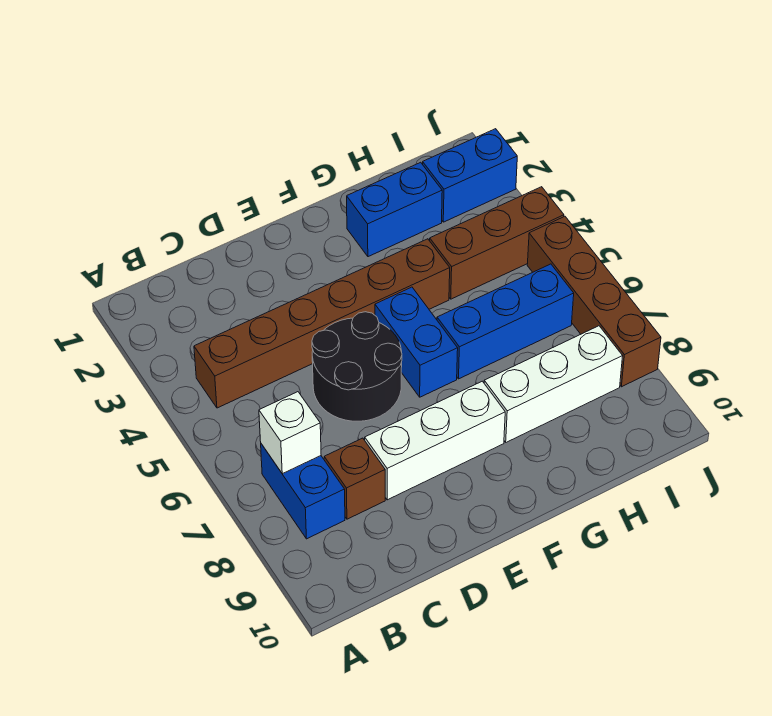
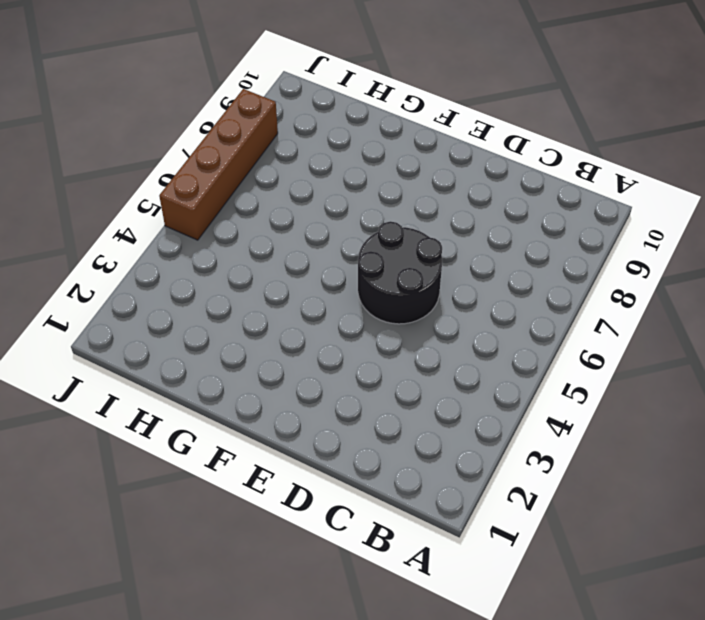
none -> brown 1x6 brick [194,239,450,408]
none -> blue 1x2 brick [261,444,345,539]
none -> brown 1x1 brick [324,438,385,519]

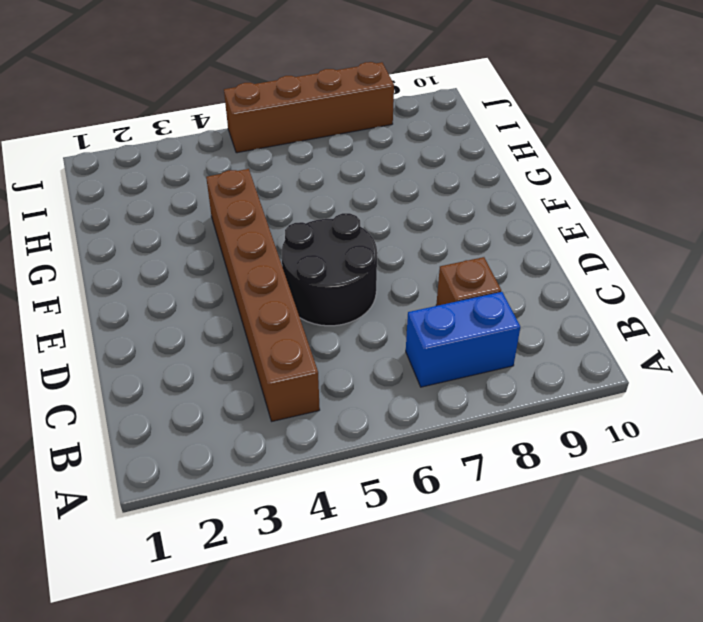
none -> white 1x3 brick [365,381,505,500]
none -> blue 1x2 brick [375,287,458,397]
none -> blue 1x2 brick [347,162,442,257]

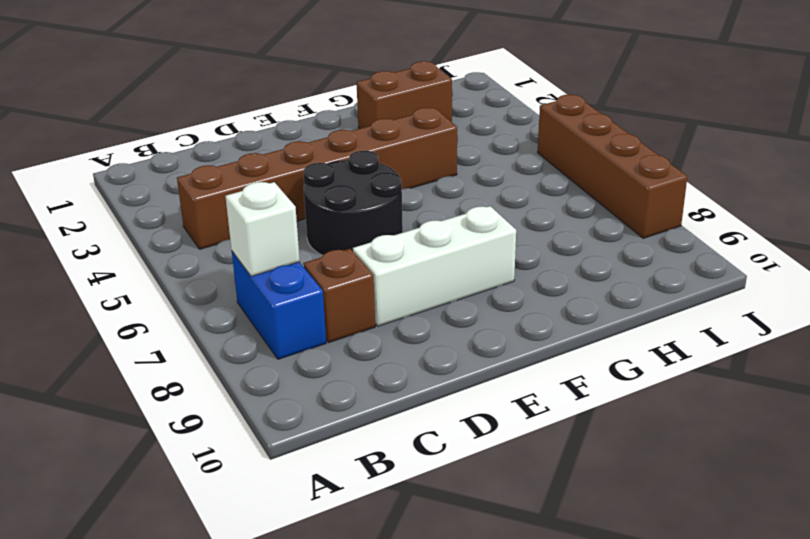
brown 1x2 brick [357,61,452,129] -> blue 1x2 brick [347,162,442,257]
none -> blue 1x2 brick [375,287,458,397]
none -> blue 1x3 brick [437,264,574,379]
none -> white 1x3 brick [484,326,623,442]

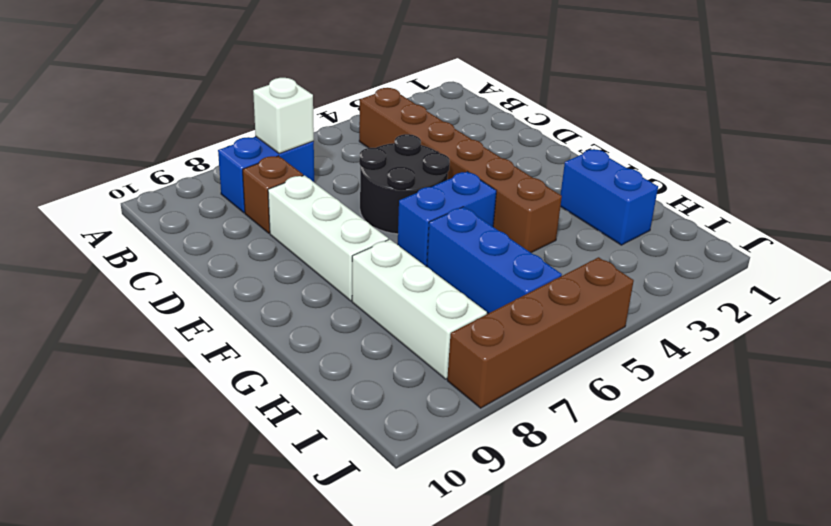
none -> brown 1x3 brick [430,187,564,299]
none -> blue 1x2 brick [423,129,517,222]

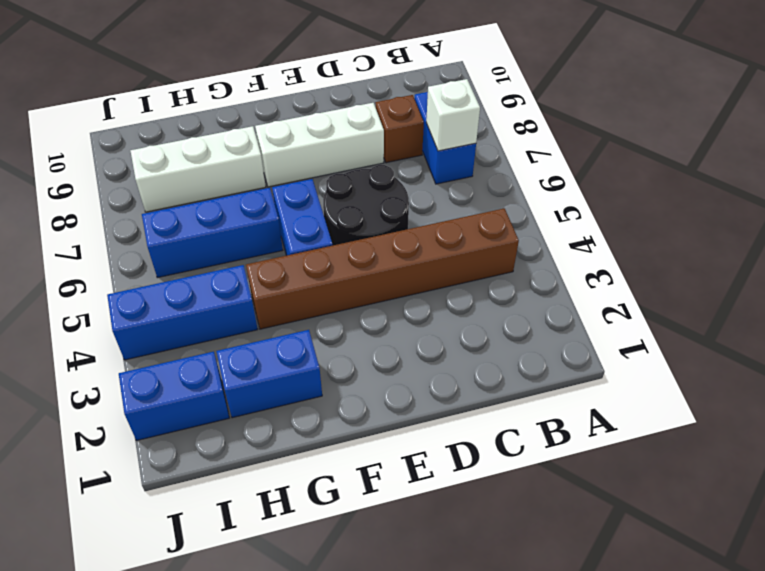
blue 1x3 brick [107,265,258,360] -> brown 1x3 brick [430,187,564,299]
none -> brown 1x4 brick [527,217,661,387]

